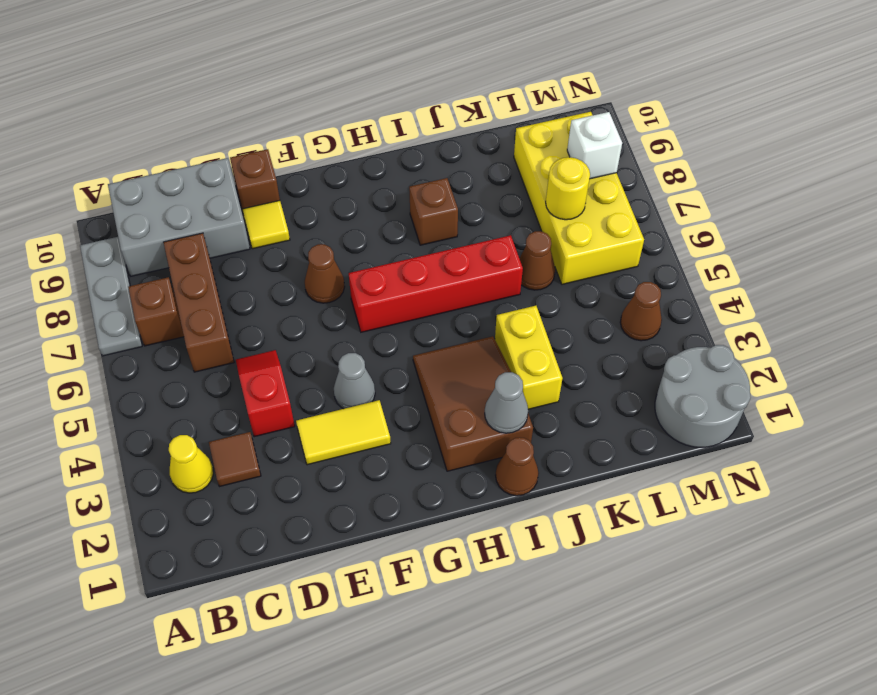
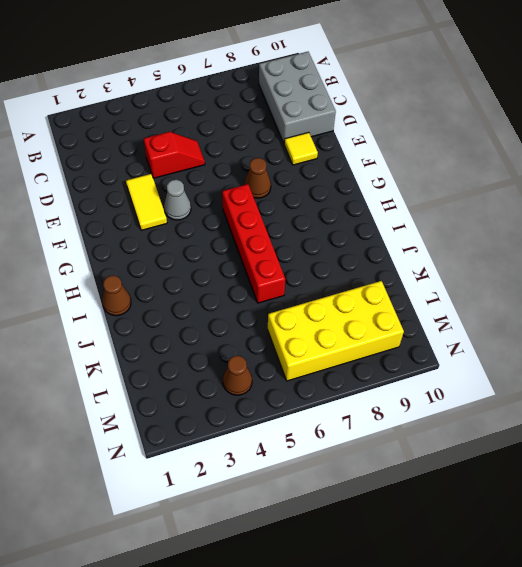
none -> grey 1x3 plate [80,237,142,356]
none -> yellow 1x1 cone [169,435,213,493]
none -> brown 1x1 brick [128,277,184,346]

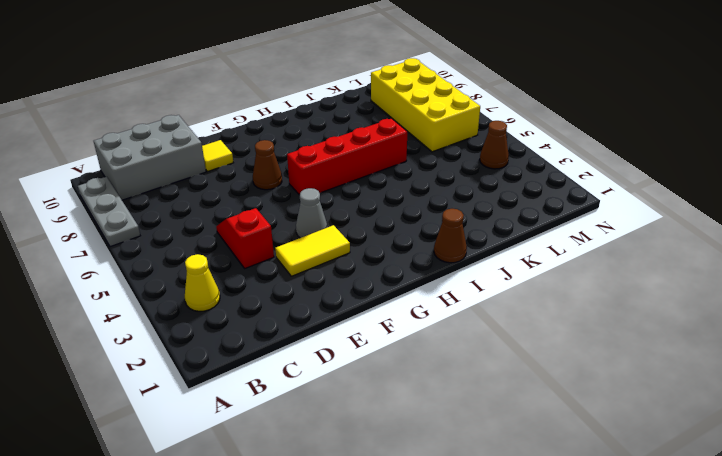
none -> brown 1x1 brick [128,277,184,346]
none -> brown 1x1 tile [209,432,261,487]
none -> brown 1x3 brick [163,233,234,372]

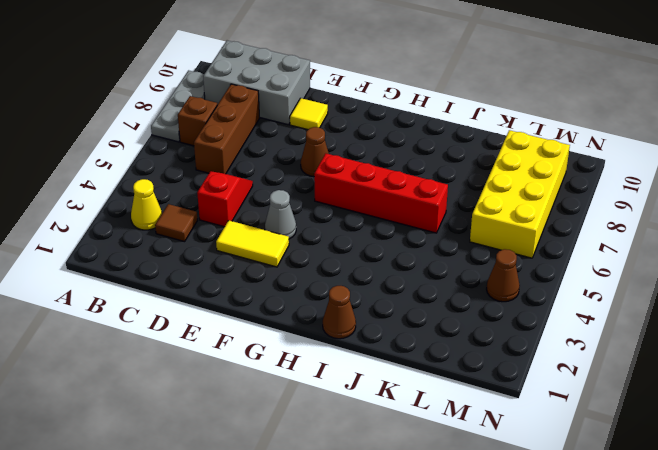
none -> brown 1x1 brick [230,149,280,209]
none -> brown 2x3 slope [413,336,533,471]
none -> brown 1x1 brick [409,178,458,245]

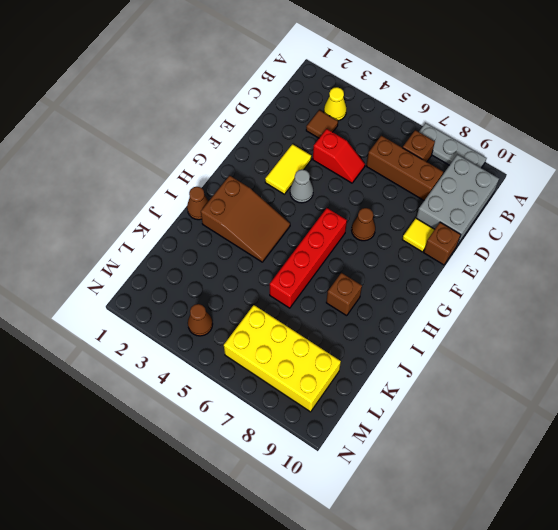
none -> yellow 1x2 brick [495,306,563,409]
none -> brown 1x1 cone [519,231,555,290]
none -> grey 2x2 round brick [655,345,751,447]

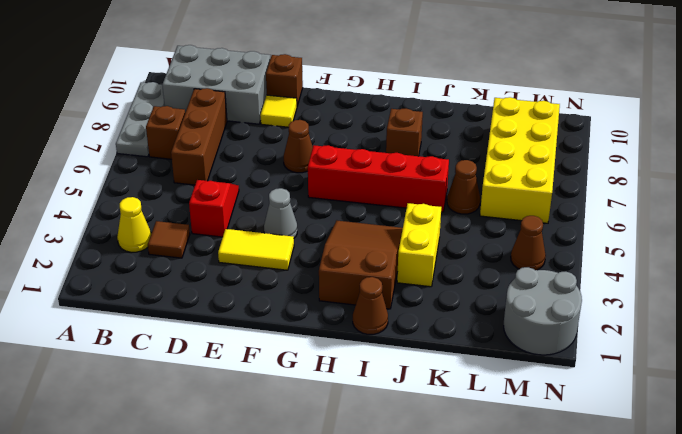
none -> grey 1x1 cone [485,372,528,433]
none -> yellow 1x1 round brick [546,157,590,220]
none -> white 1x1 brick [567,112,622,179]

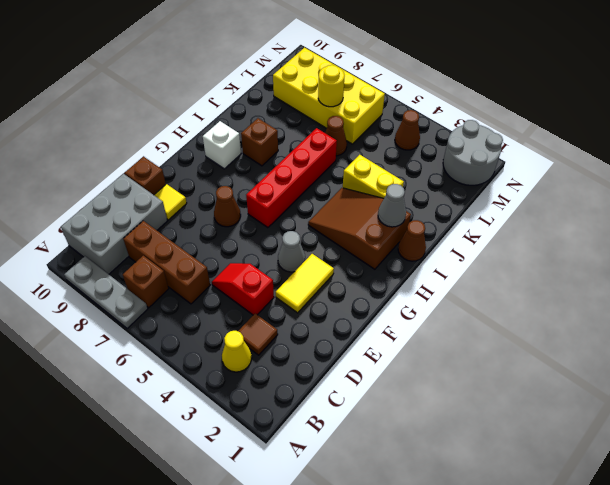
white 1x1 brick [203,121,241,169] -> white 1x1 brick moved to [567,112,622,179]

